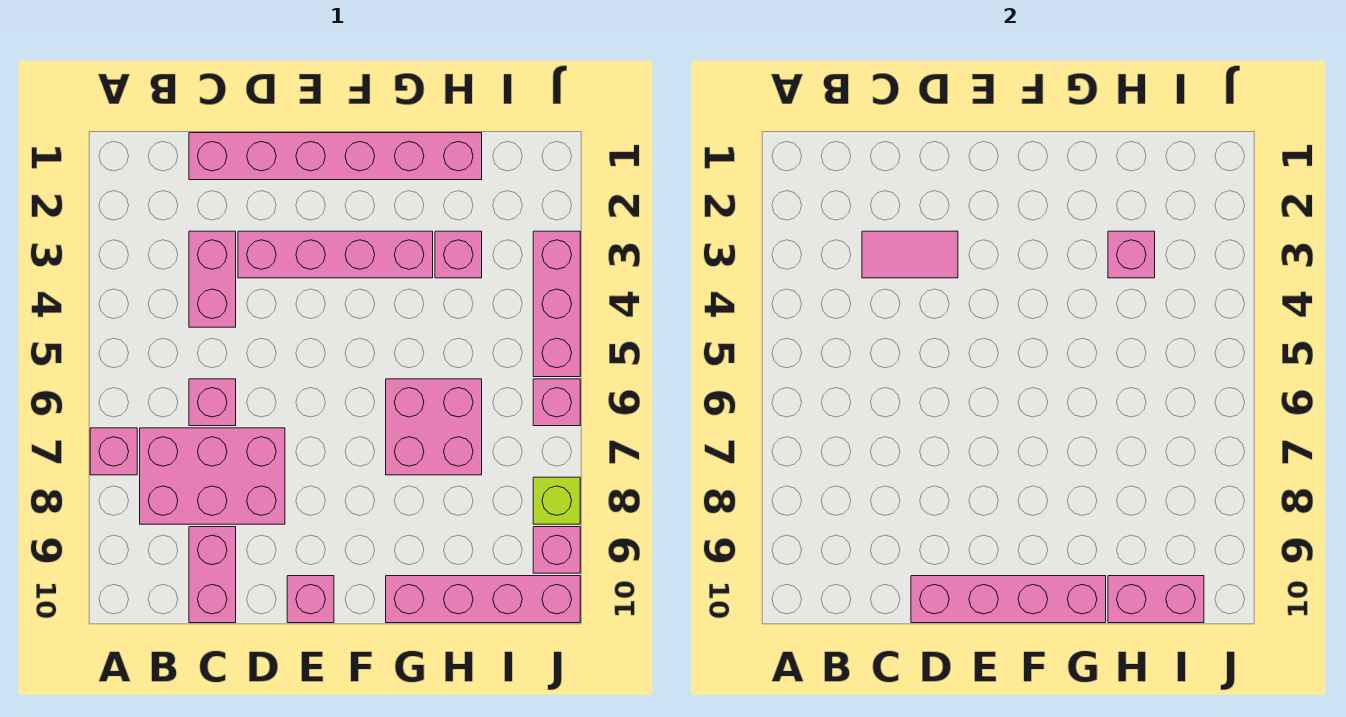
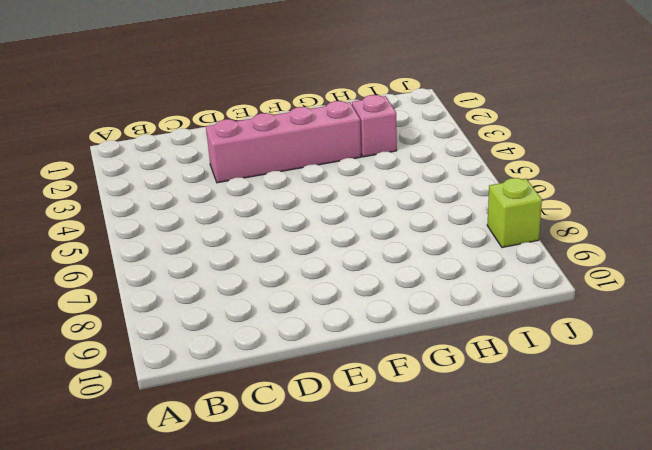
none -> pink 1x1 brick [90,428,137,475]
none -> pink 2x3 brick [140,428,285,524]
none -> pink 1x6 brick [189,133,482,180]

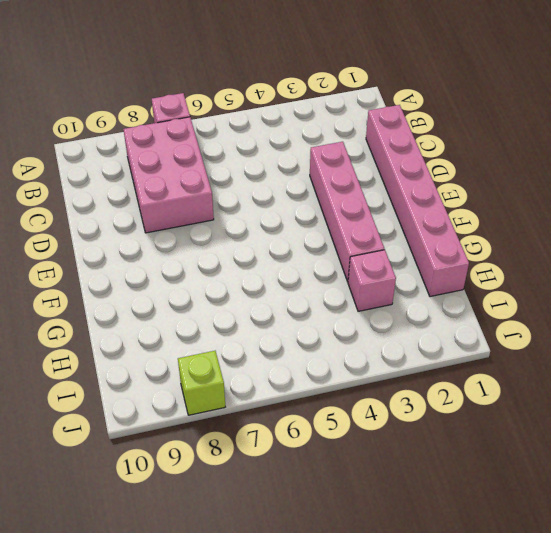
none -> pink 1x2 brick [189,231,236,327]
none -> pink 1x1 brick [189,379,236,426]
none -> pink 1x2 brick [189,527,236,623]

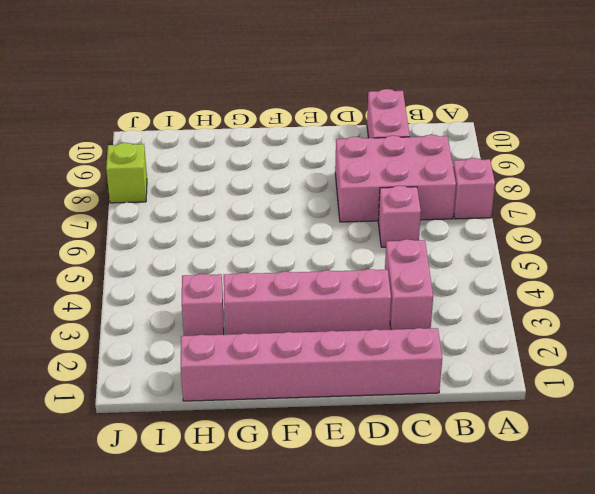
none -> pink 1x1 brick [287,576,334,623]
none -> pink 2x2 brick [386,379,482,475]
none -> pink 1x4 brick [386,576,580,623]

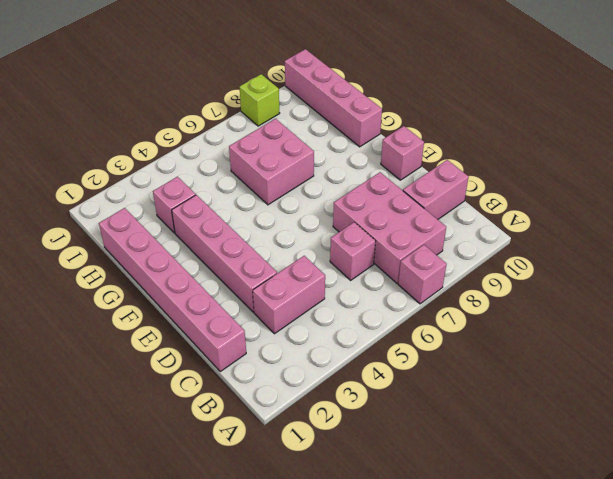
none -> pink 1x3 brick [533,231,580,377]
none -> pink 1x1 brick [533,379,580,426]
none -> pink 1x1 brick [533,527,580,573]

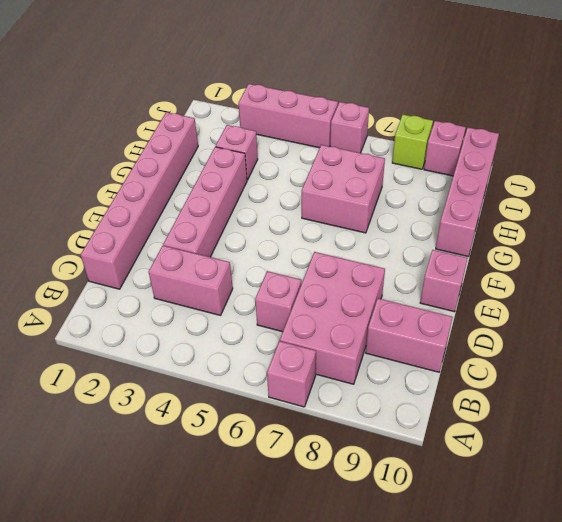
none -> pink 1x2 tile [862,231,958,278]
none -> pink 1x4 brick [911,576,1106,623]
none -> pink 1x1 brick [1108,231,1155,278]

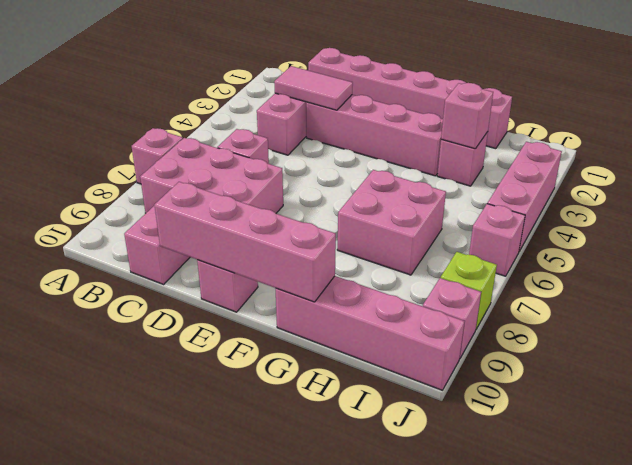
none -> pink 1x2 brick [1108,576,1204,623]

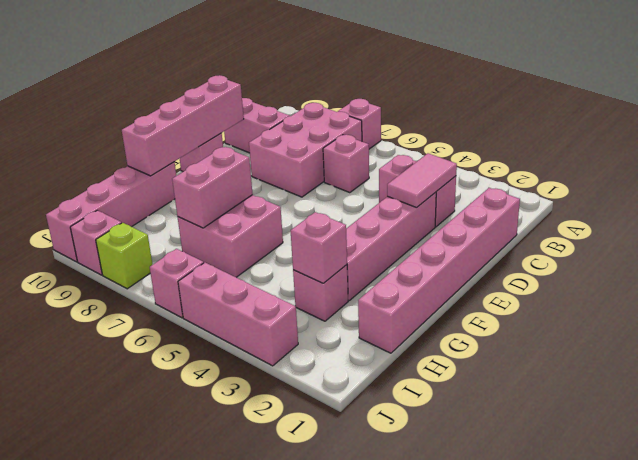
pink 1x2 brick [172,147,253,228] -> pink 1x2 brick moved to [1108,576,1204,623]

